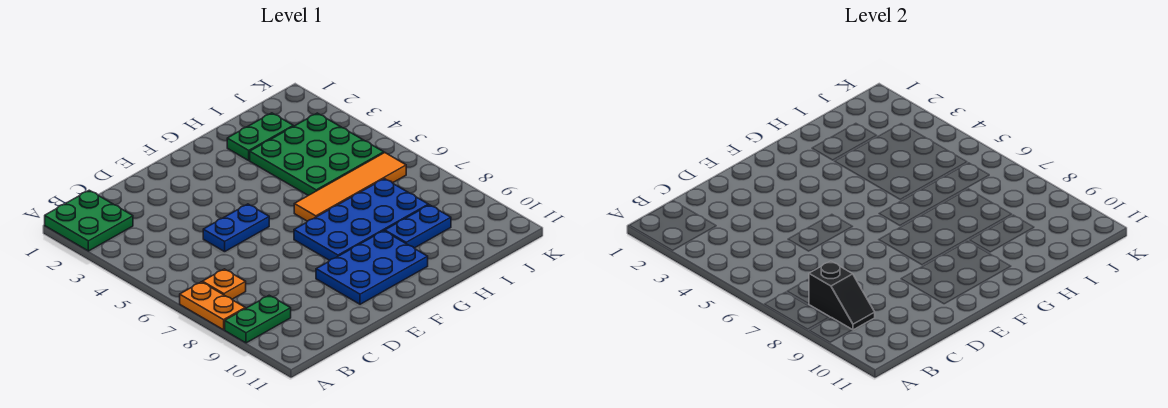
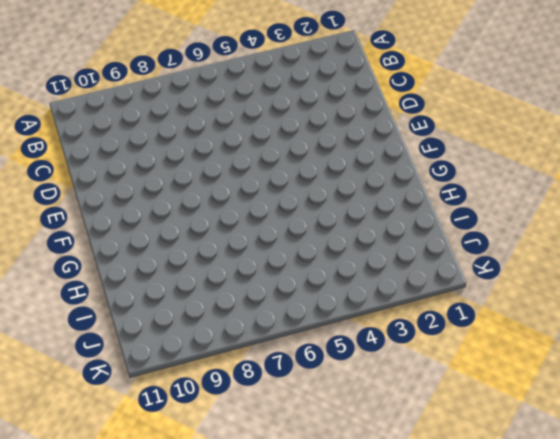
none -> green 2x2 plate [45,190,133,251]
none -> orange 1x2 plate [180,282,245,330]
none -> green 1x2 plate [225,295,291,343]

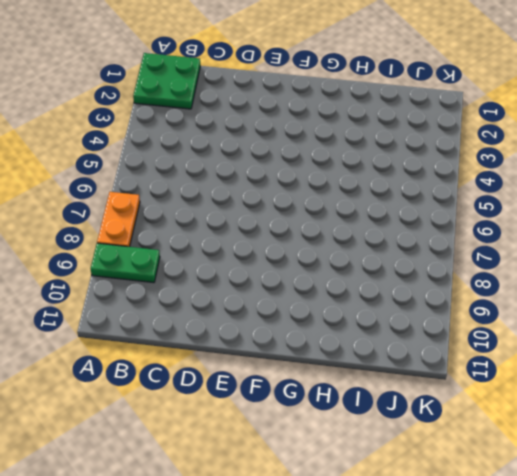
none -> orange 1x1 plate [202,269,246,299]
none -> blue 1x2 plate [203,204,269,252]
none -> blue 2x3 plate [316,231,428,304]

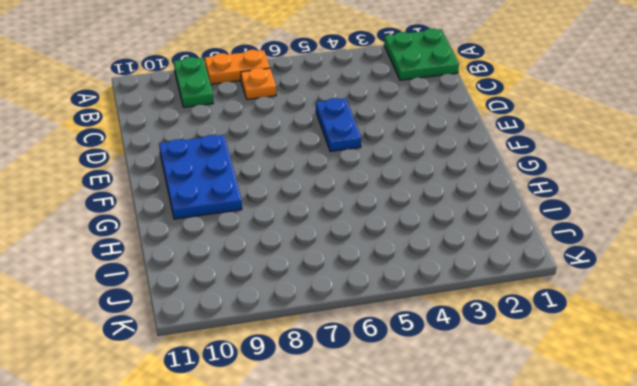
none -> blue 2x4 plate [294,179,428,260]
none -> orange 1x4 tile [294,153,406,221]
none -> green 1x2 plate [227,113,293,160]

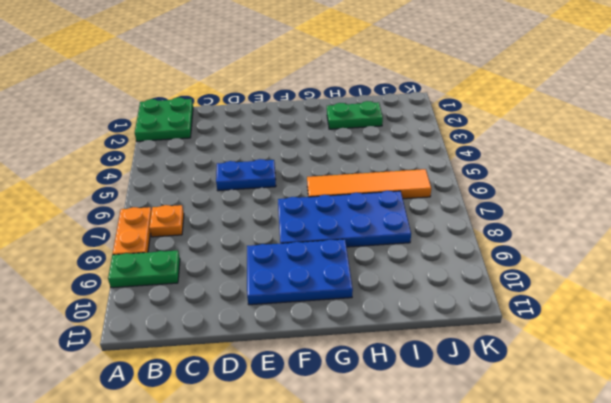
none -> green 3x3 plate [250,113,384,196]
none -> blue 1x2 plate [385,205,451,248]
none -> black 1x2 slope [809,261,875,330]

